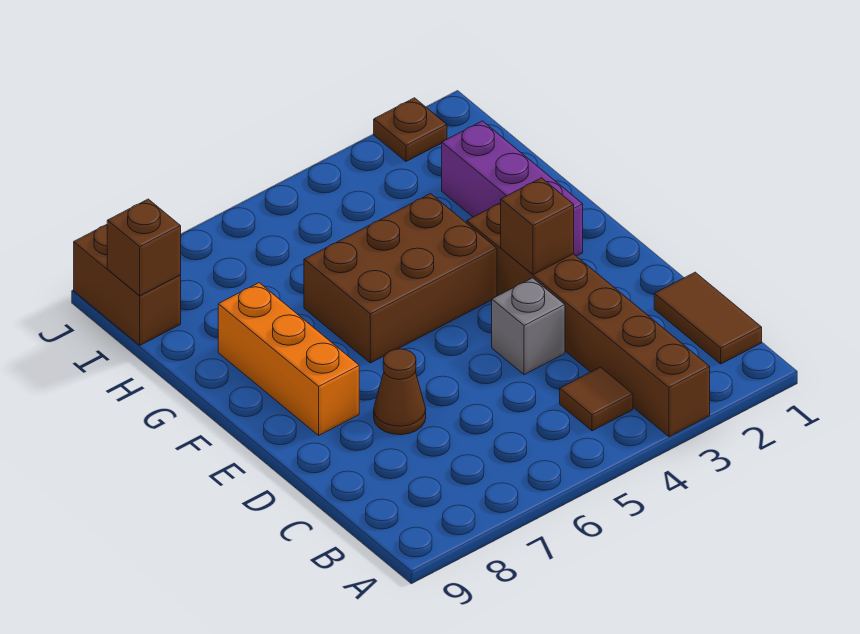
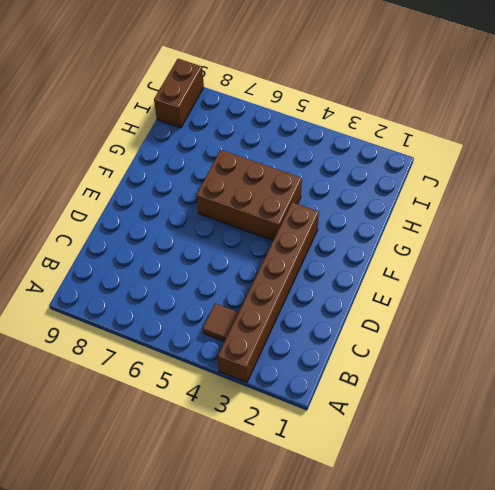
none -> brown 1x2 tile [654,272,762,364]
none -> grey 1x1 brick [492,278,565,375]
none -> brown 1x1 cone [374,349,426,435]

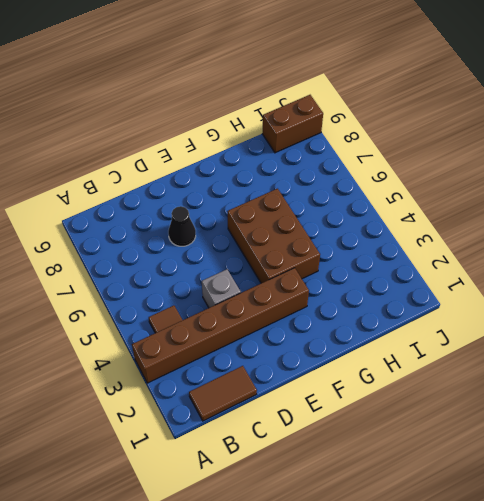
black 1x1 cone [168,206,196,246] -> brown 1x1 cone [374,349,426,435]
none -> orange 1x3 brick [218,283,359,435]
none -> purple 1x3 brick [442,121,583,256]
none -> brown 1x1 plate [374,98,447,161]

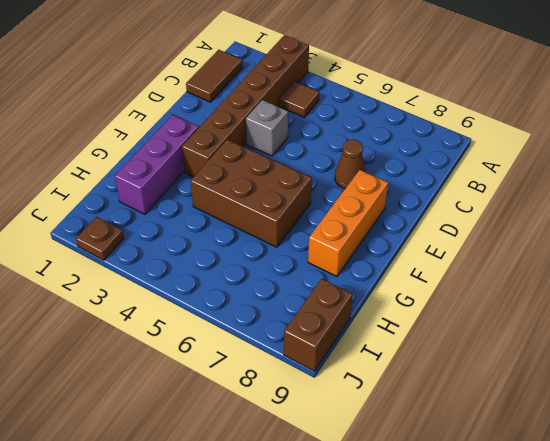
none -> brown 1x1 brick [501,178,574,275]
none -> brown 1x1 brick [107,199,181,296]

